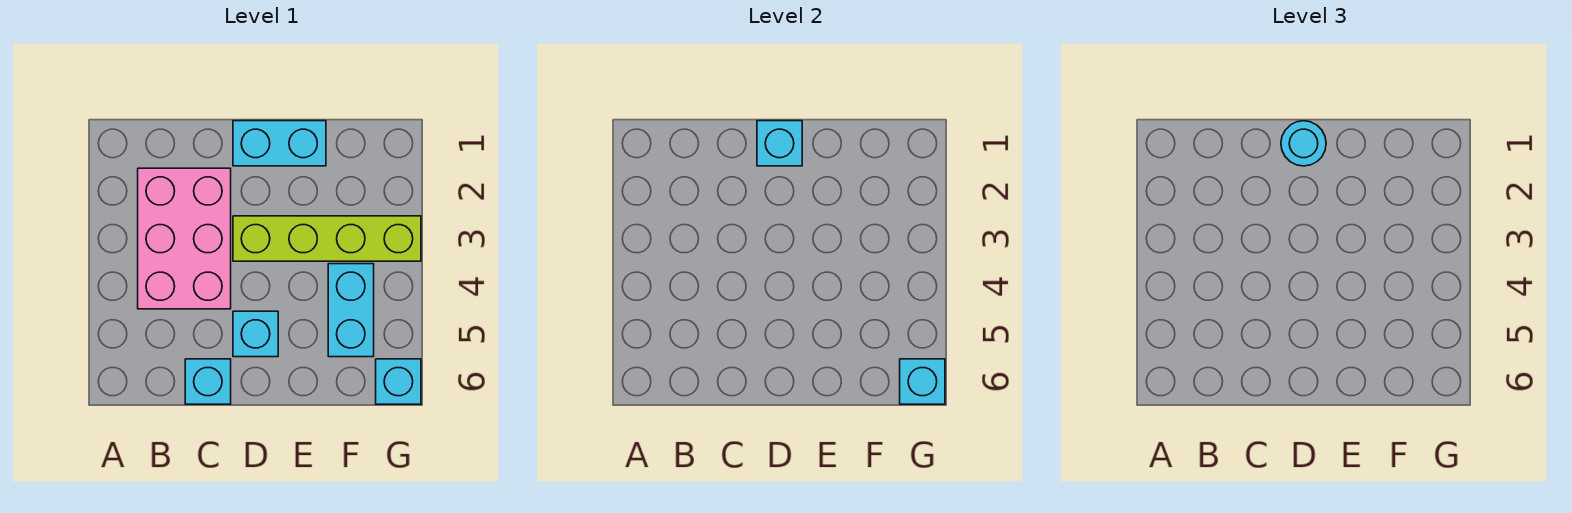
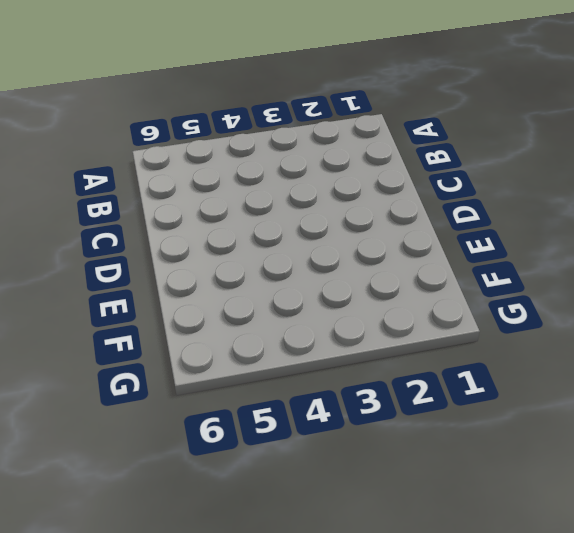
none -> pink 2x3 brick [138,168,231,309]
none -> cyan 1x1 brick [185,359,231,404]

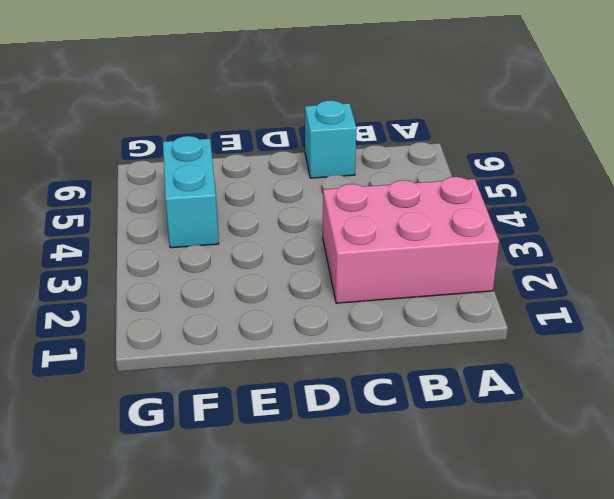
pink 2x3 brick [323,177,499,303] -> pink 2x3 brick turned to [138,168,231,309]
none -> cyan 1x2 brick [233,121,326,166]
none -> lime 1x4 brick [233,216,421,261]

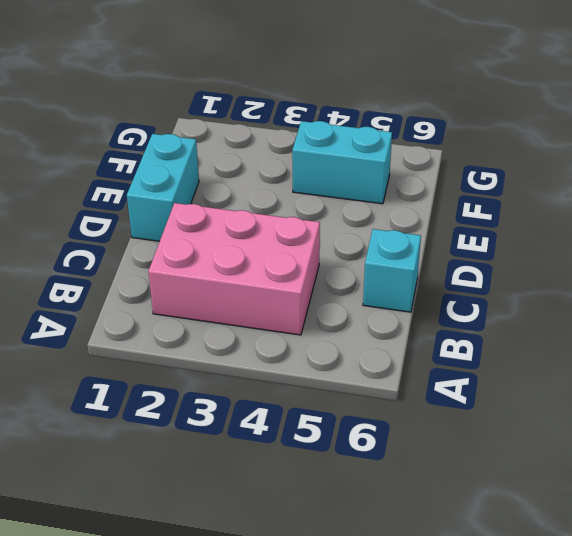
none -> lime 1x4 brick [233,216,421,261]
none -> cyan 1x1 brick [233,311,278,357]

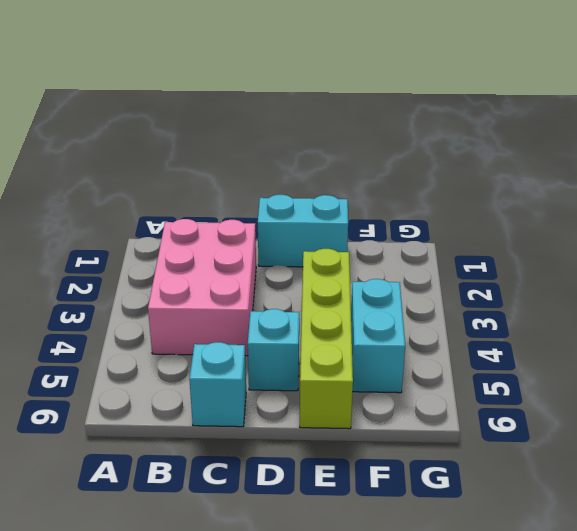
lime 1x4 brick [300,249,353,429] -> lime 1x4 brick turned to [233,216,421,261]
none -> cyan 1x1 brick [376,359,421,404]
none -> cyan 1x1 brick [757,121,802,166]

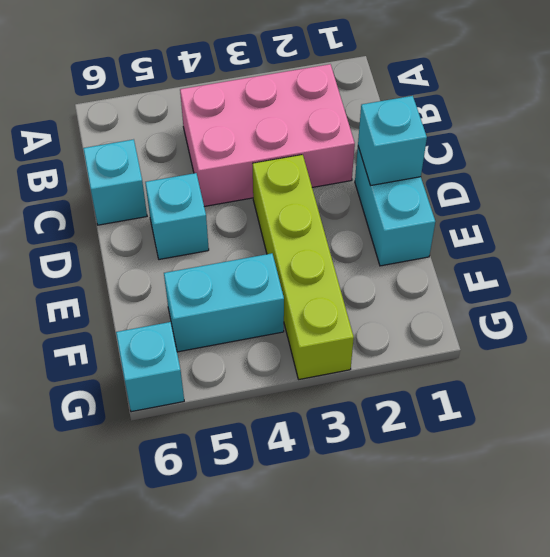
none -> cyan 1x1 brick [900,359,945,404]
none -> cyan 1x1 round brick [1281,121,1326,166]

